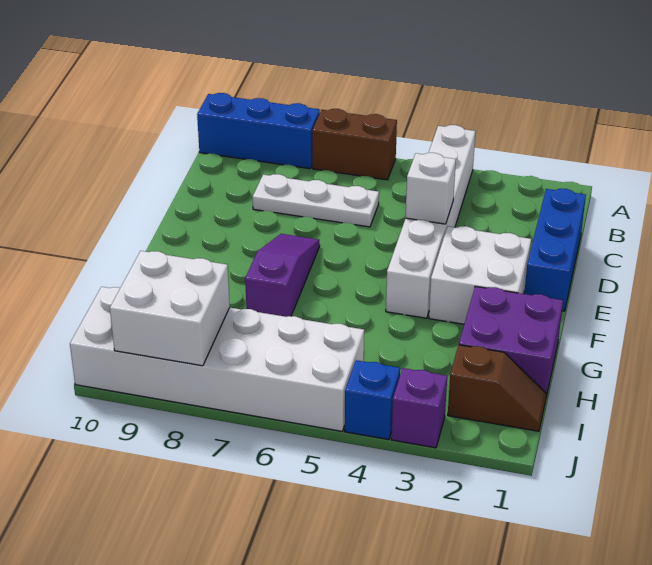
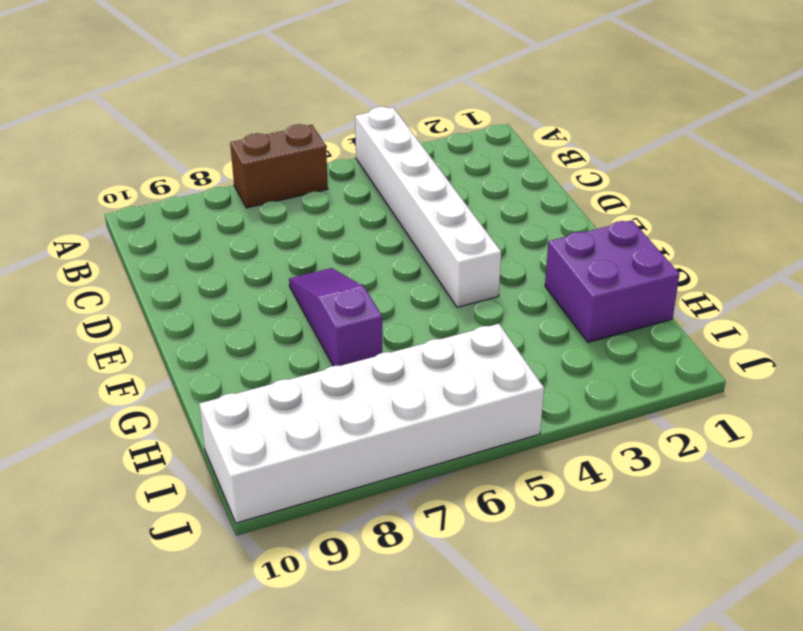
none -> blue 1x3 brick [197,93,320,169]
none -> blue 1x3 brick [524,189,586,311]
none -> white 1x3 plate [253,174,379,227]

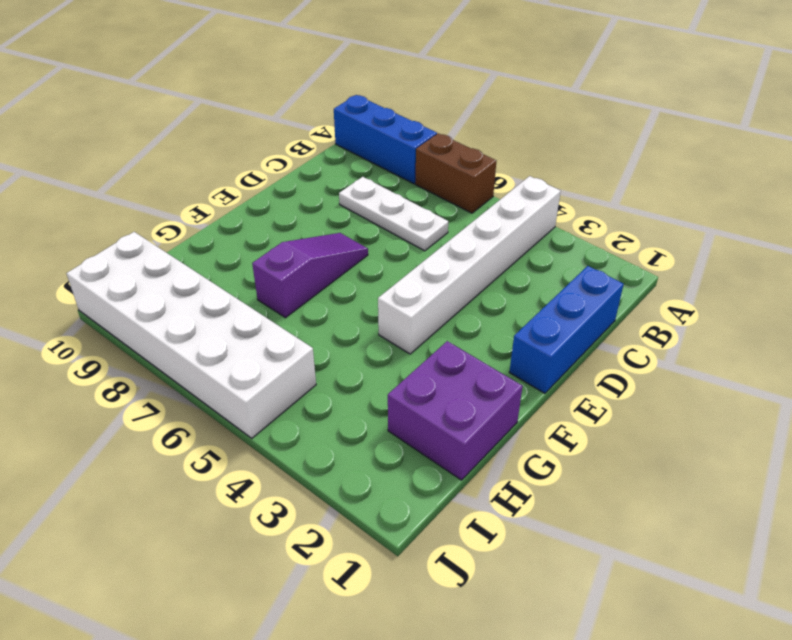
none -> white 2x2 brick [429,226,531,324]
none -> brown 1x2 slope [448,345,546,431]
none -> purple 1x1 brick [391,368,447,448]

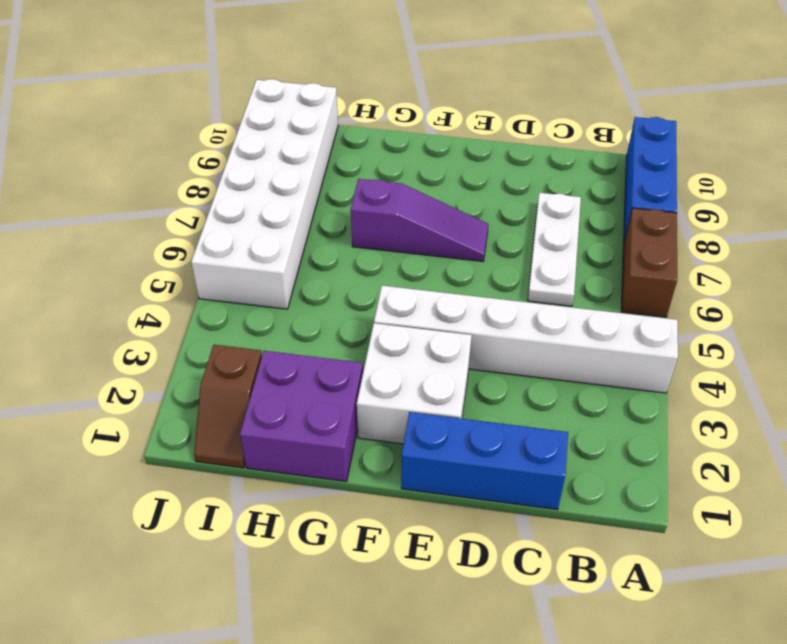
none -> purple 1x1 brick [391,368,447,448]
none -> blue 1x1 brick [345,360,400,440]
none -> white 1x1 brick [405,153,456,224]

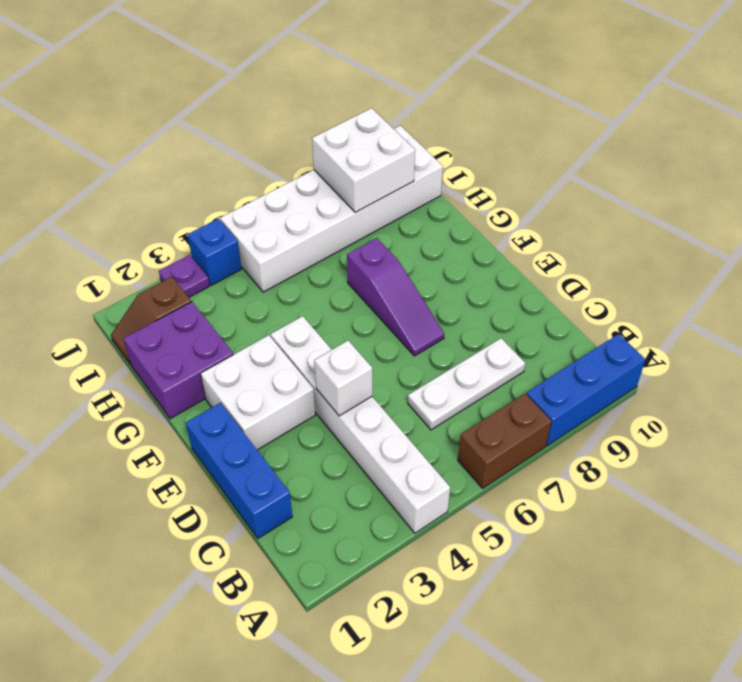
purple 1x1 plate [159,255,210,297] -> purple 1x1 brick [391,368,447,448]

